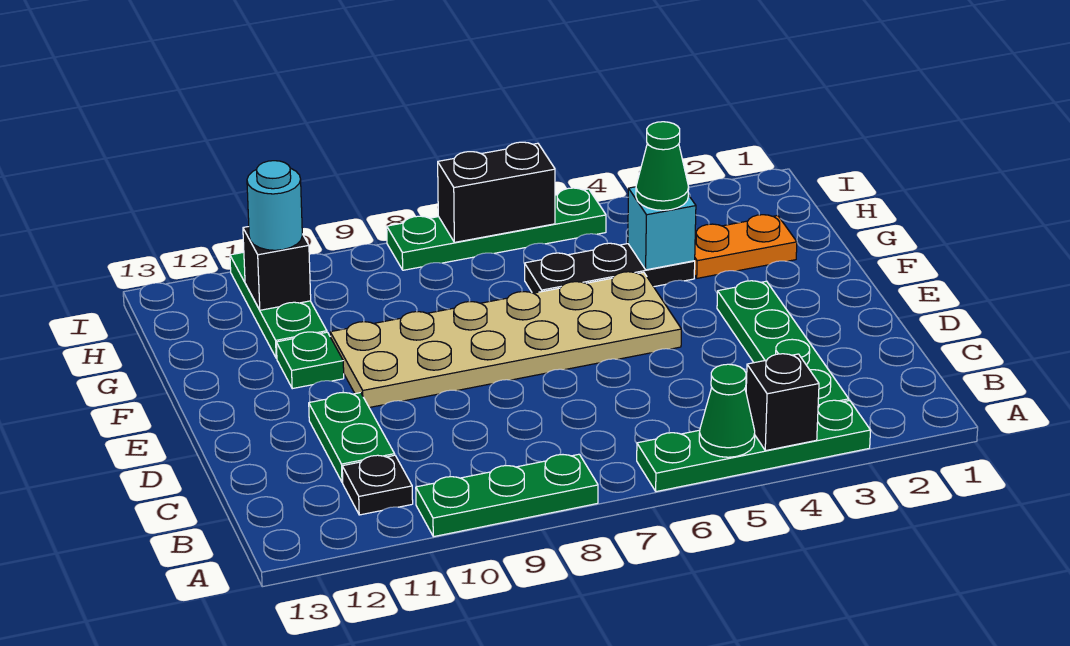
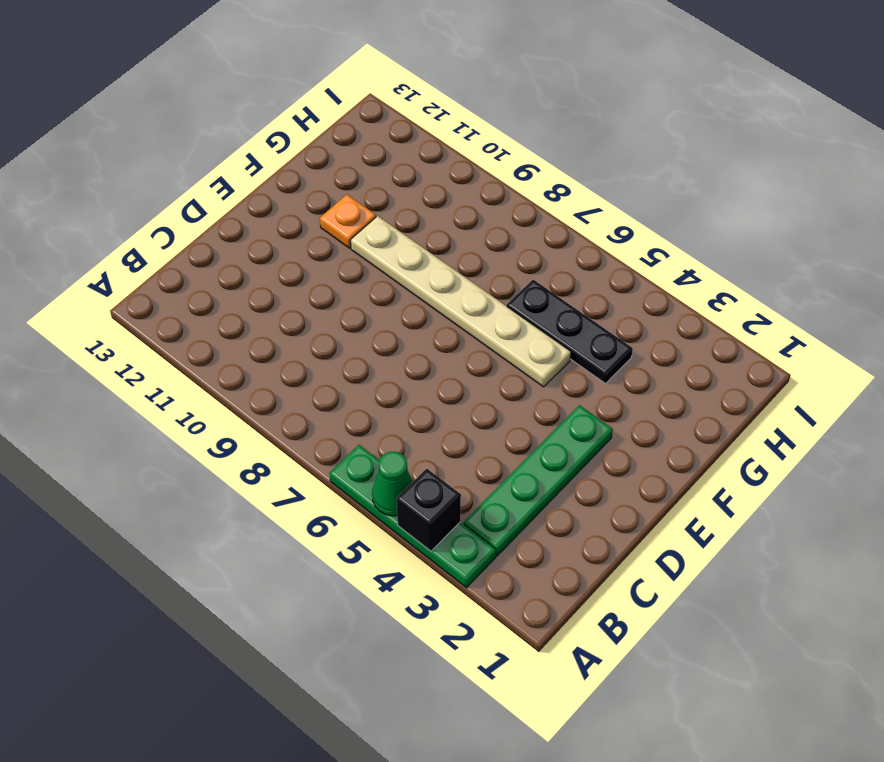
tan 1x6 plate [351,216,571,387] -> tan 2x6 plate [330,272,681,408]
orange 1x1 plate [320,195,376,248] -> green 1x1 plate [276,332,344,389]
none -> green 1x3 plate [416,454,598,537]
none -> black 1x1 plate [342,455,413,515]
none -> green 1x2 plate [309,392,395,482]

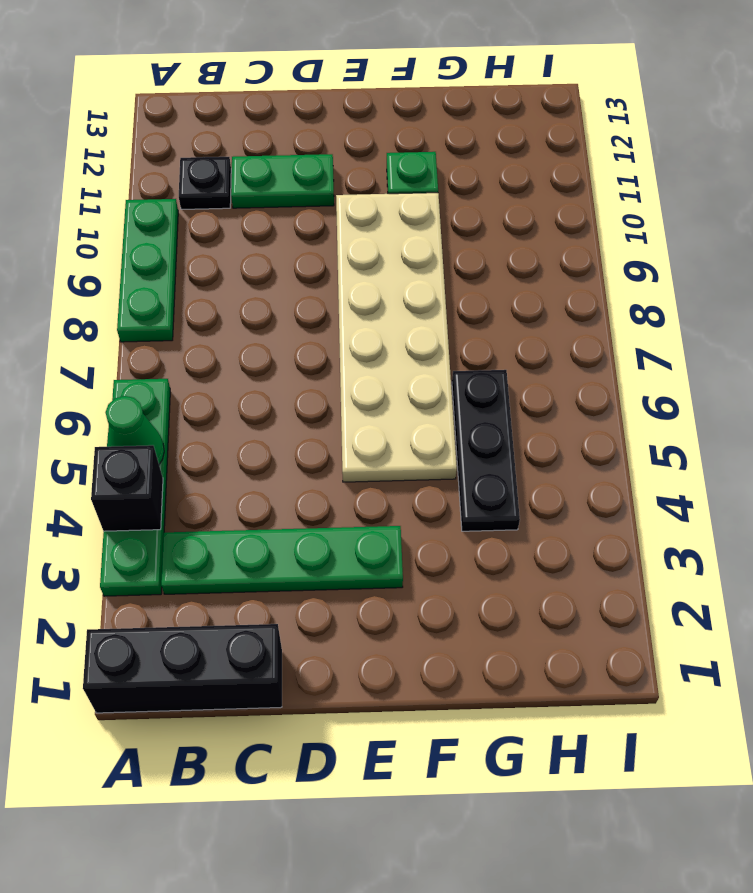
black 1x3 brick [83,624,282,713] -> none
none -> orange 1x2 plate [694,215,797,278]
none -> green 1x3 plate [230,252,327,358]
none -> green 1x4 plate [387,188,606,270]

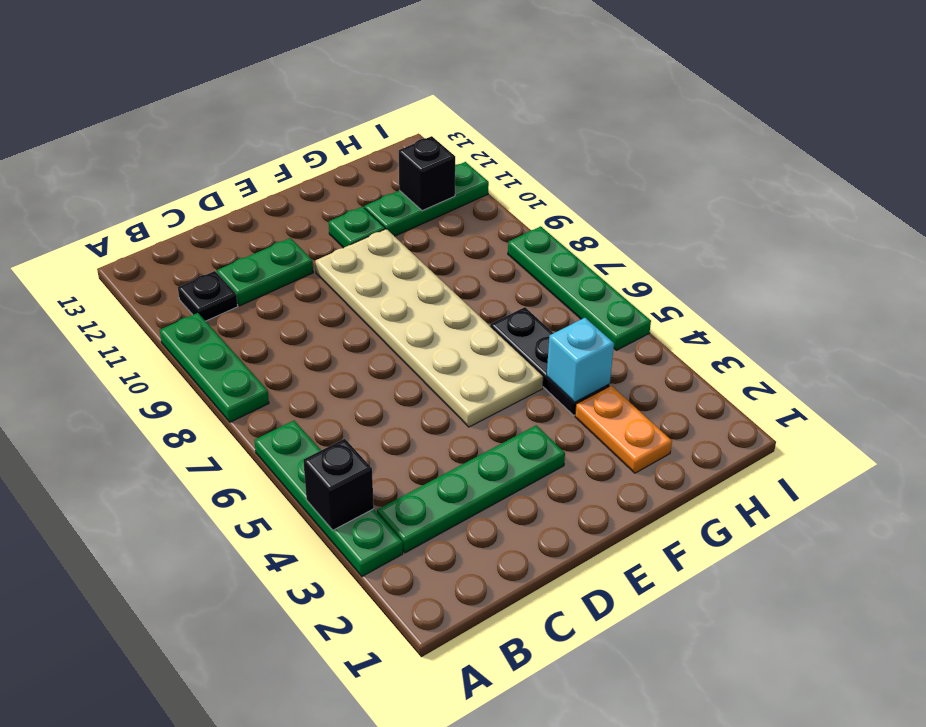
none -> green 1x1 cone [699,364,755,457]
none -> black 1x2 brick [438,142,555,242]
none -> green 1x1 cone [636,122,689,210]

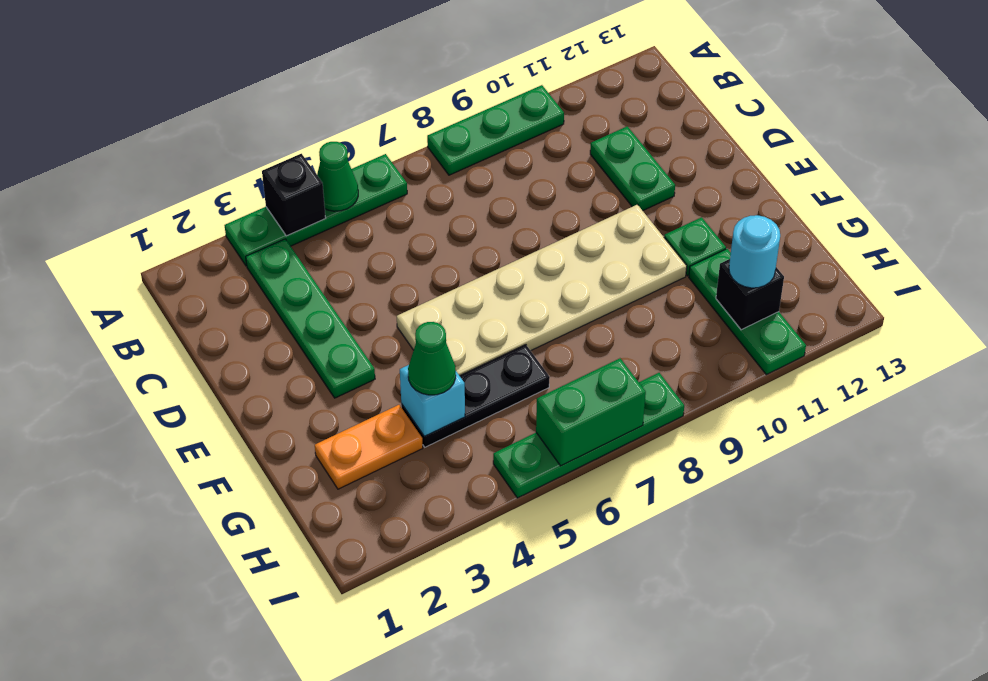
green 1x2 brick [536,358,646,466] -> black 1x2 brick [438,142,555,242]
none -> black 1x1 plate [342,455,413,515]

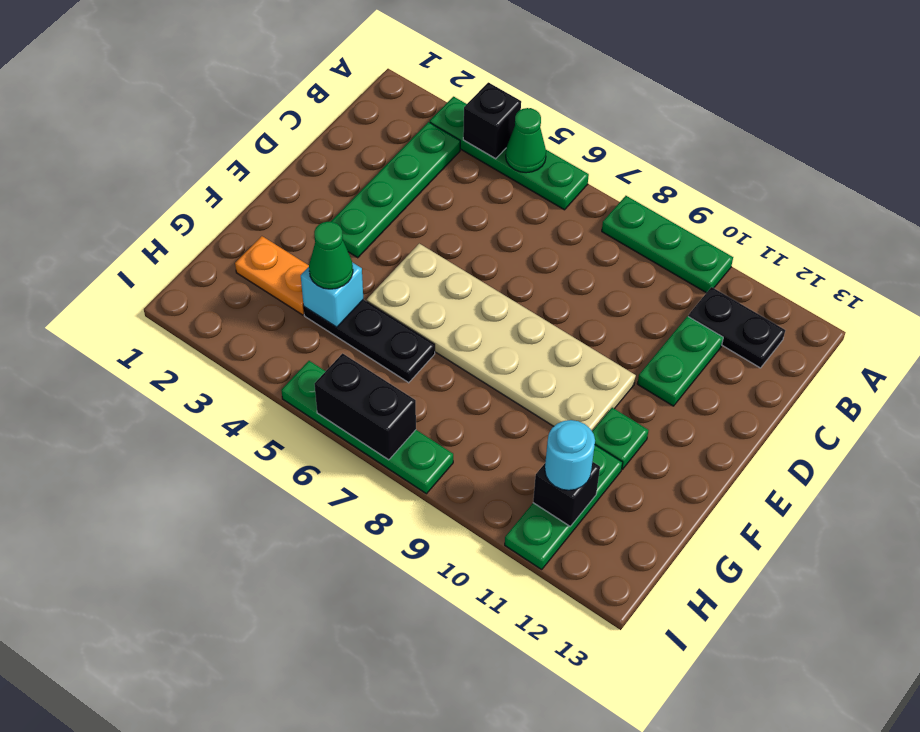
black 1x2 plate [688,287,785,368] -> black 1x1 plate [342,455,413,515]

